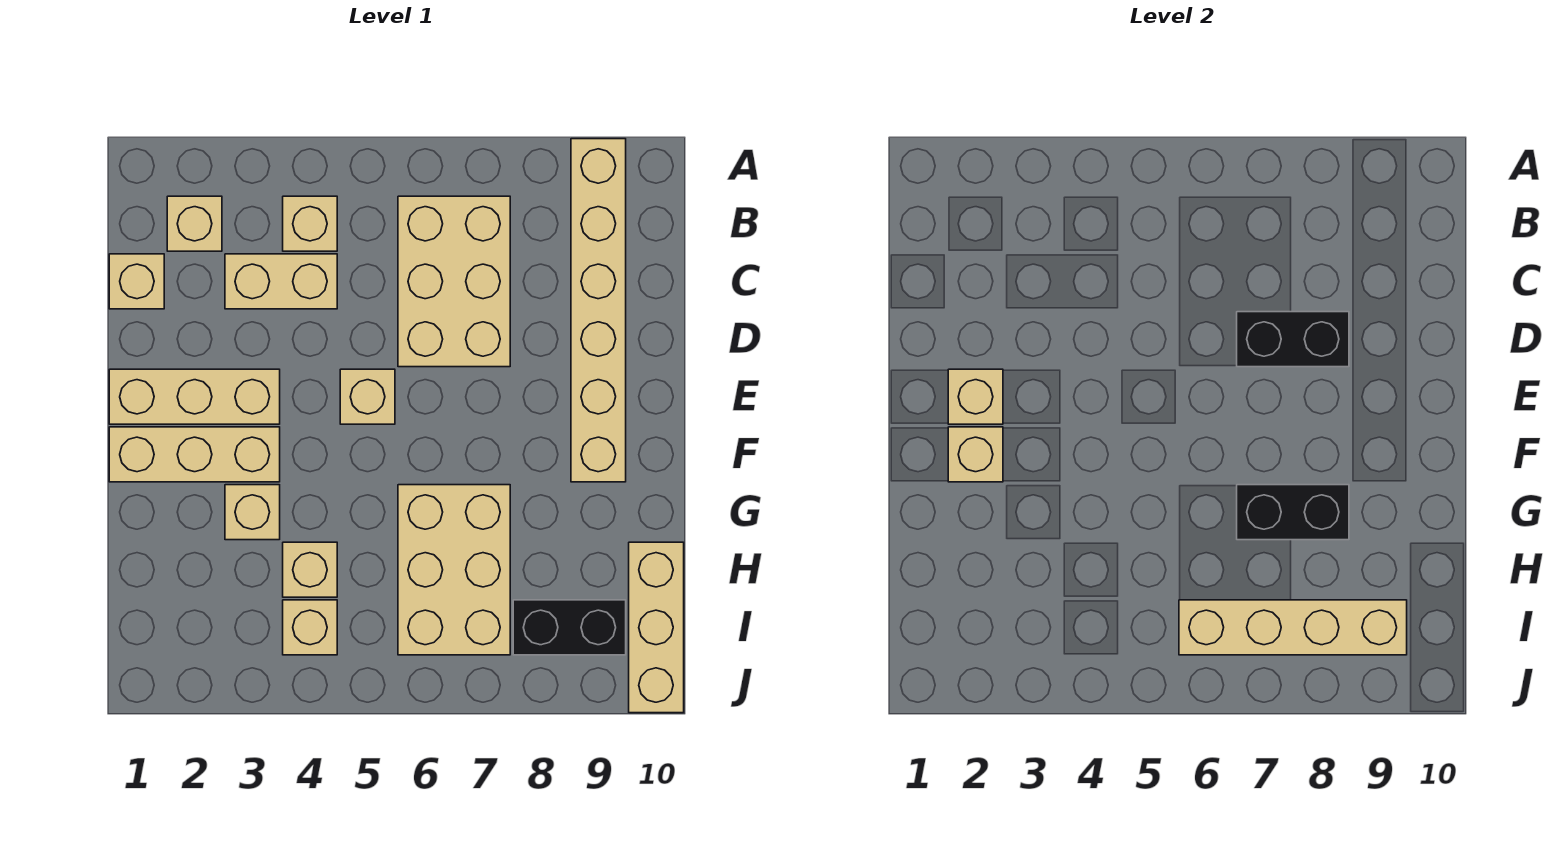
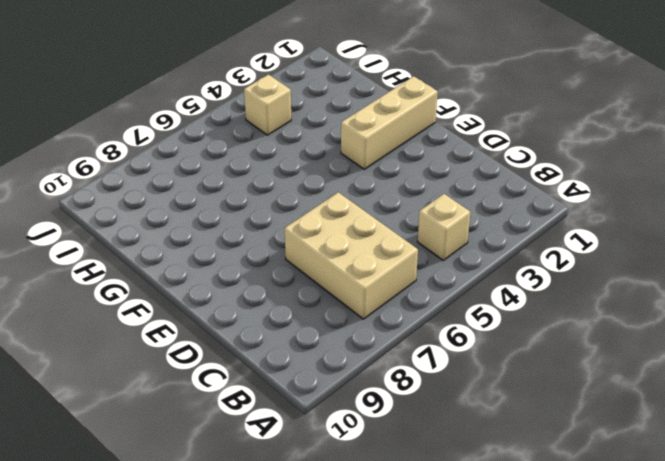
none -> tan 1x6 brick [571,139,626,482]
none -> tan 1x1 brick [167,196,222,251]
none -> tan 1x1 brick [109,254,164,309]

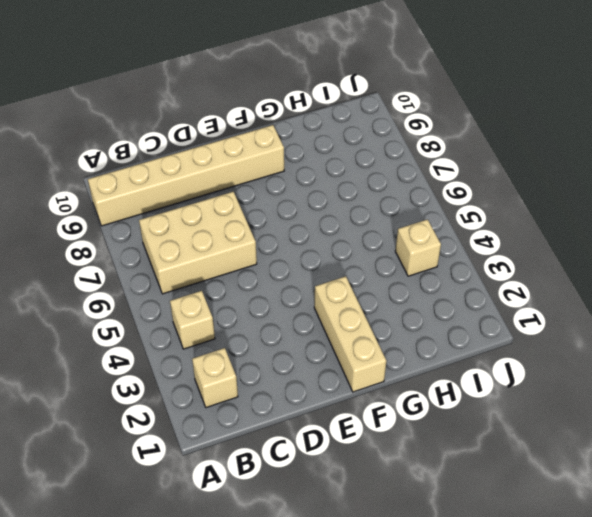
none -> tan 1x1 brick [109,254,164,309]
none -> tan 1x2 brick [225,254,337,309]
none -> tan 1x3 brick [109,369,280,424]

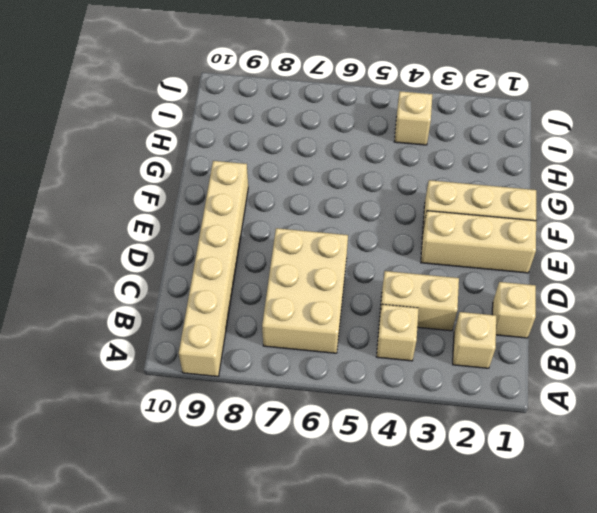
none -> tan 1x1 brick [340,369,395,424]
none -> tan 1x1 brick [225,485,280,540]
none -> tan 2x3 brick [398,485,510,655]

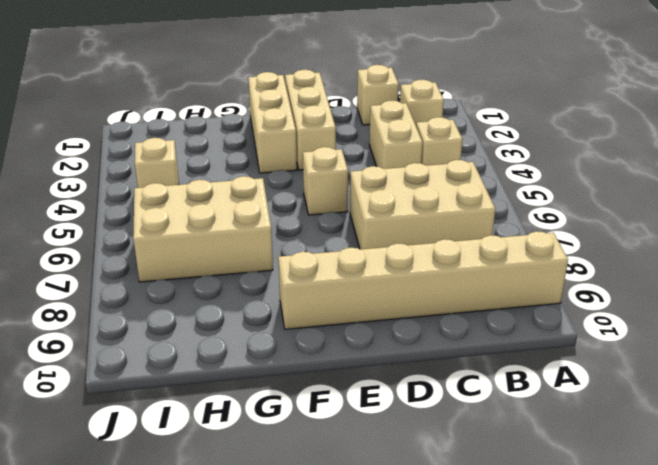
none -> tan 1x1 brick [225,485,280,540]
none -> tan 1x1 brick [283,542,337,597]
none -> tan 1x3 brick [629,542,684,713]

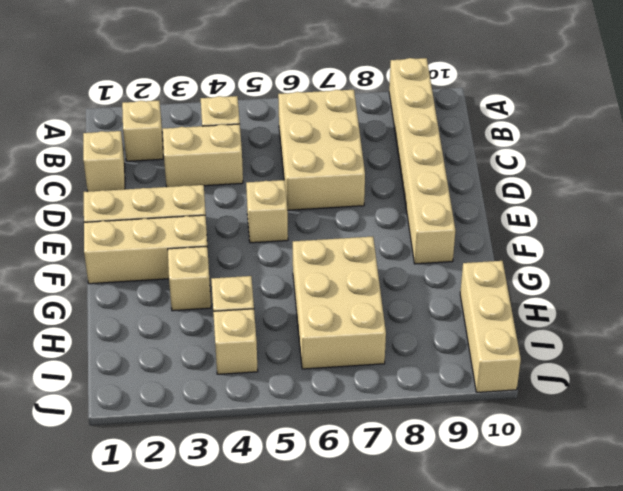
none -> black 1x2 brick [513,600,626,655]
none -> black 1x2 brick [1237,312,1349,367]
none -> tan 1x1 brick [948,369,1003,424]

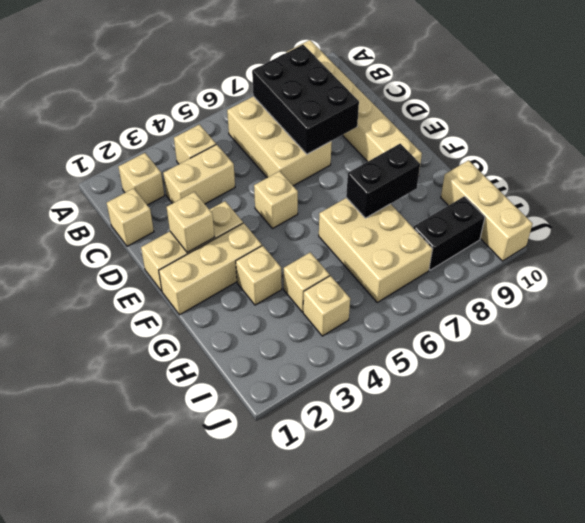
black 2x3 brick [252,45,359,154] -> black 1x2 brick [1237,312,1349,367]
none -> tan 1x1 brick [948,427,1003,482]
none -> tan 1x4 brick [1179,600,1407,655]

